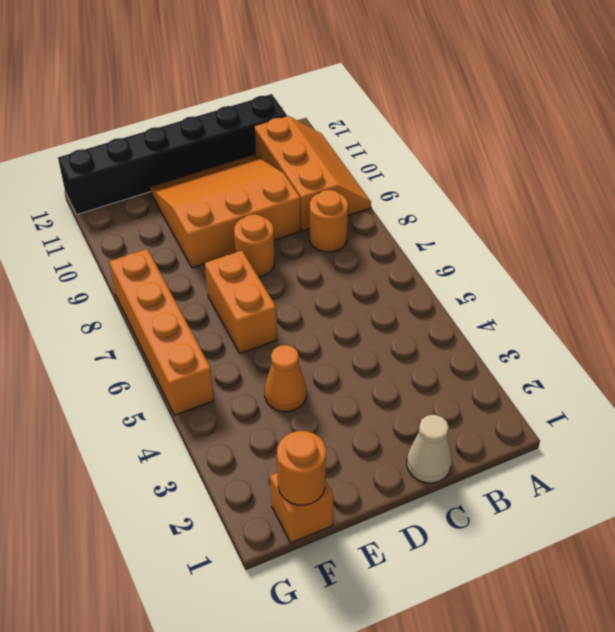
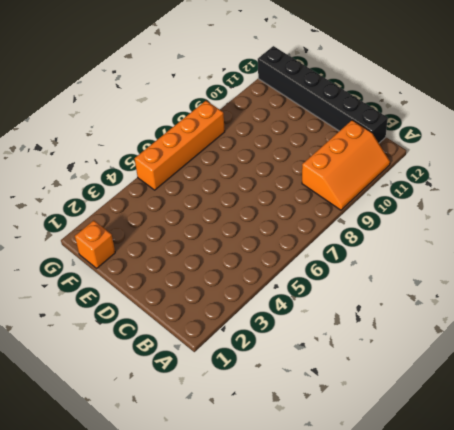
none -> orange 1x1 round brick [309,190,348,252]
none -> tan 1x1 cone [407,415,452,483]

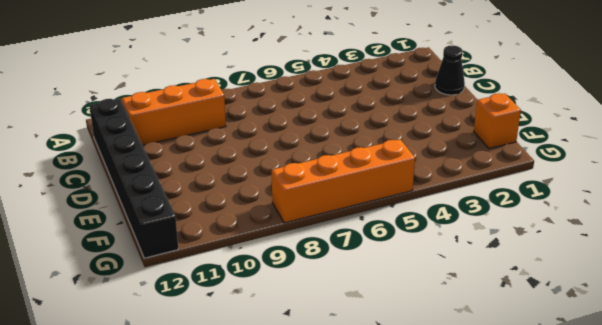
black 1x1 cone [435,45,465,95] -> tan 1x1 cone [407,415,452,483]
none -> orange 1x1 round brick [309,190,348,252]
none -> orange 3x3 slope [150,155,301,268]

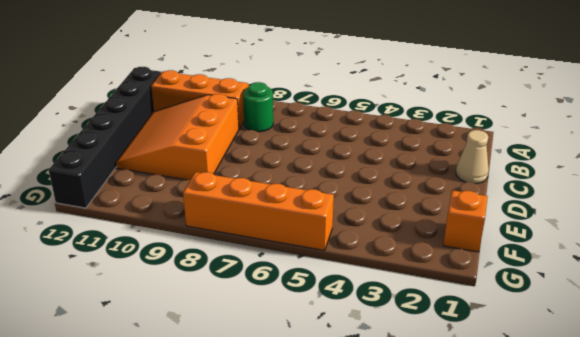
green 1x1 round brick [243,82,273,132] -> orange 1x1 round brick [309,190,348,252]
none -> orange 1x1 round brick [234,214,275,277]
none -> orange 1x1 cone [264,345,307,412]

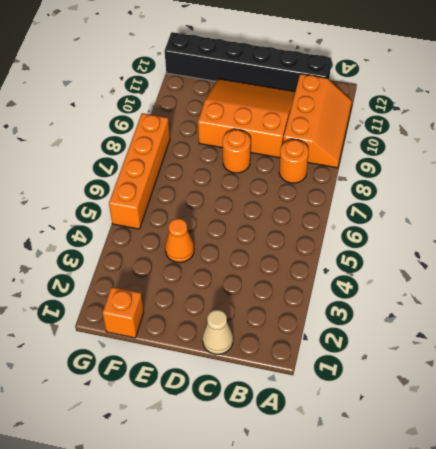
none -> orange 1x2 brick [205,251,277,354]
none -> orange 1x1 round brick [277,431,326,505]

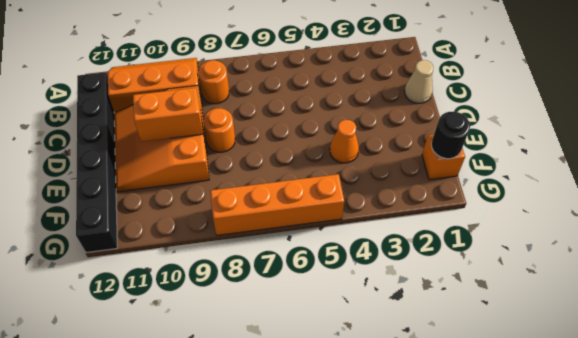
orange 1x2 brick [133,88,203,142] -> orange 1x2 brick moved to [205,251,277,354]
black 1x1 round brick [431,112,470,159] -> orange 1x1 round brick [277,431,326,505]

